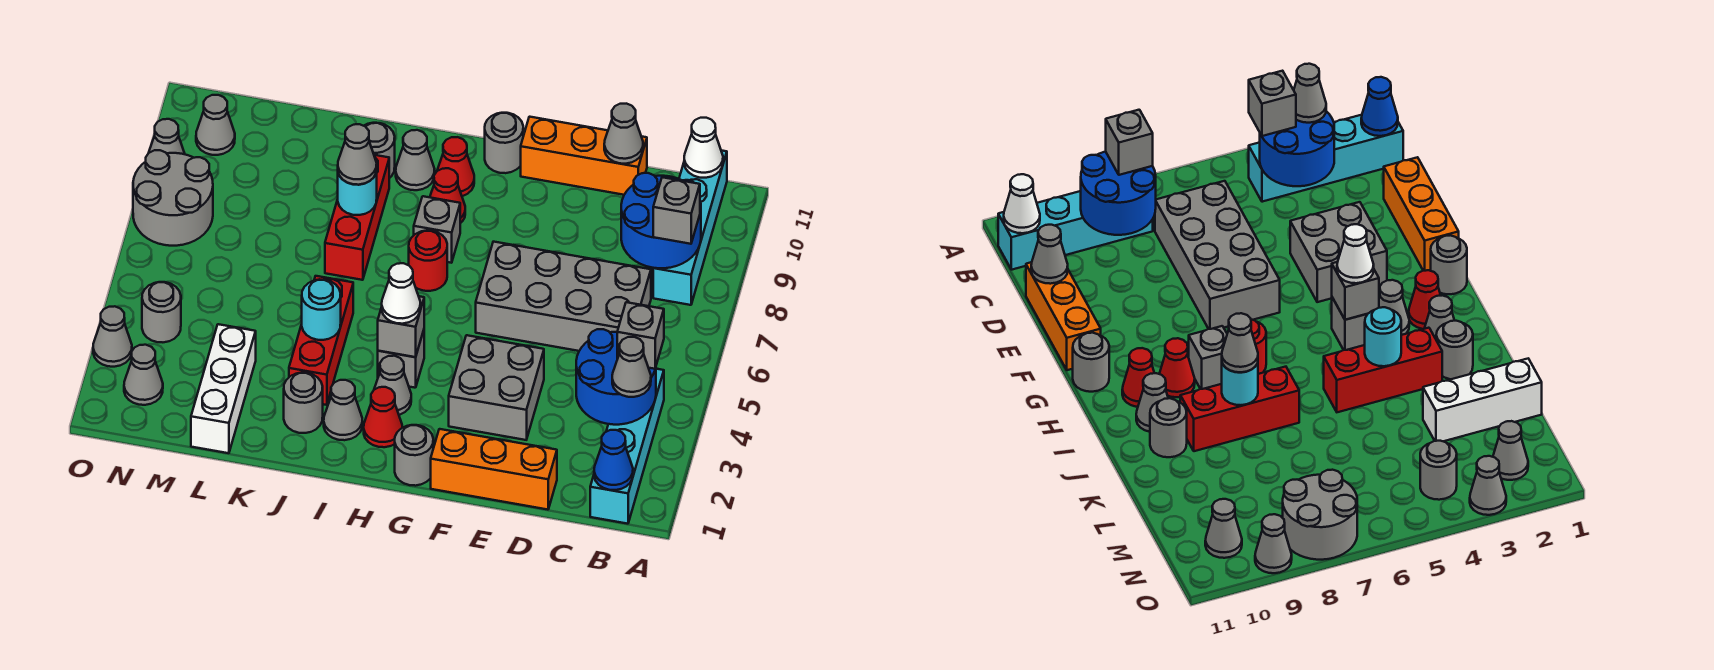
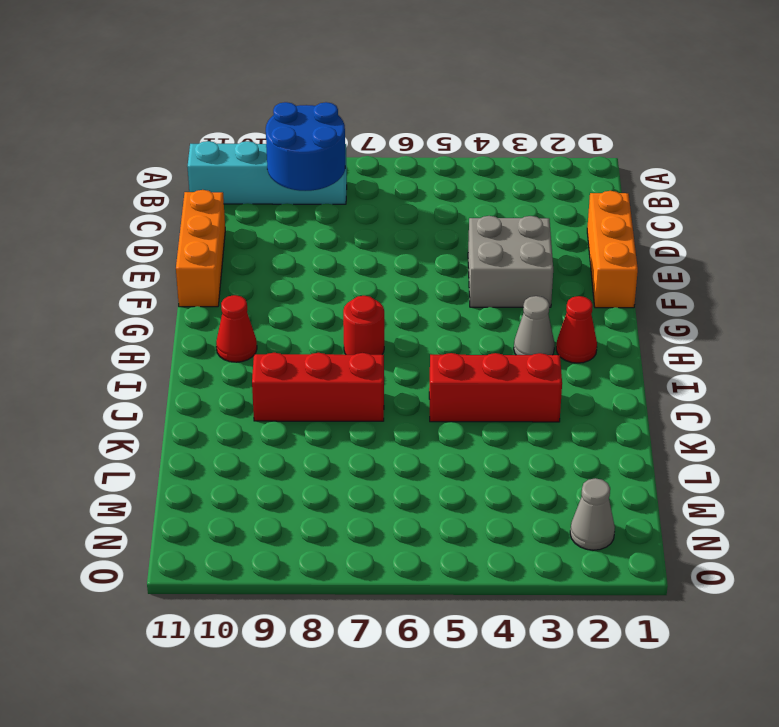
none -> cyan 1x4 brick [590,369,664,524]
none -> grey 2x4 brick [476,242,651,351]
none -> grey 1x1 round brick [395,425,433,486]
none -> grey 1x1 round brick [485,113,523,173]

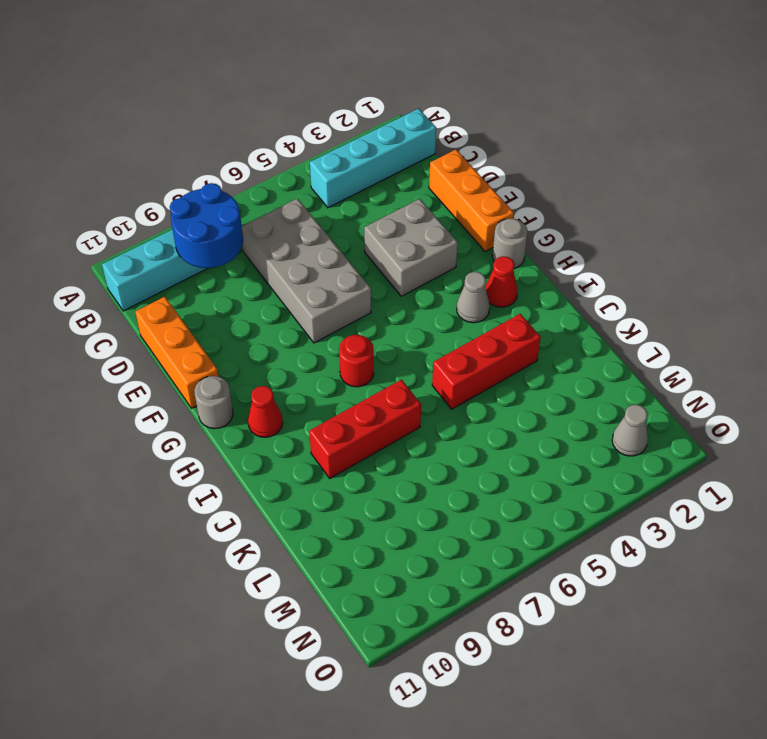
none -> grey 1x1 brick [378,330,424,388]
none -> grey 1x1 brick [414,196,460,263]
none -> red 1x1 cone [430,168,465,223]
none -> grey 1x1 cone [324,380,362,440]

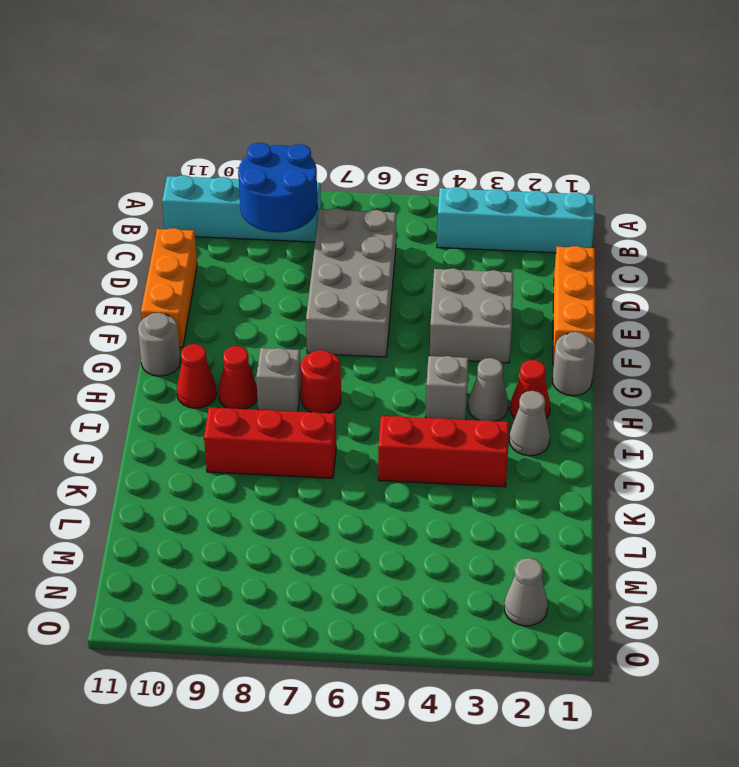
none -> grey 1x1 cone [396,130,435,190]
none -> grey 1x1 round brick [284,373,323,433]
none -> grey 1x1 round brick [364,123,395,178]
none -> white 1x3 brick [191,324,256,453]

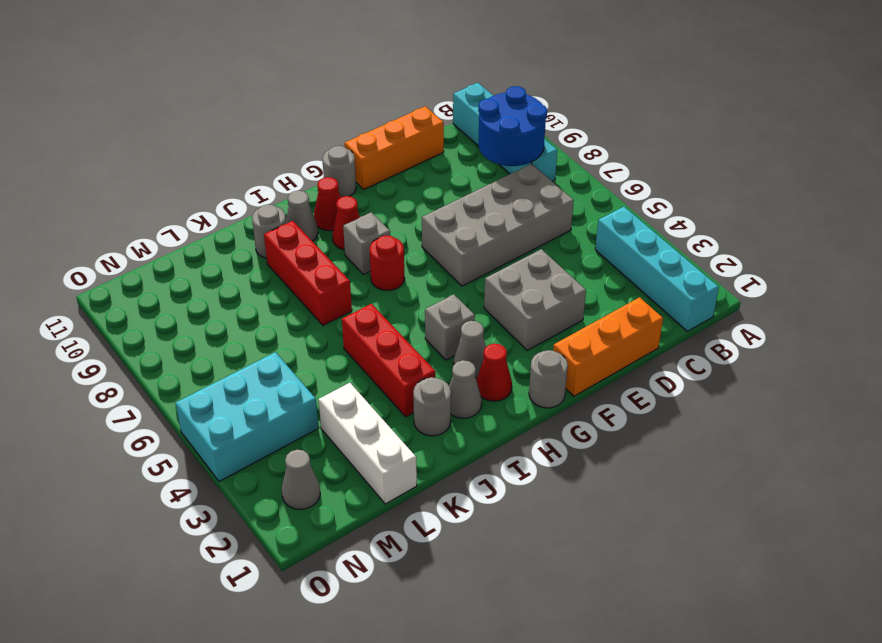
cyan 2x3 brick [176,352,319,481] -> grey 1x1 round brick [142,282,181,342]
none -> grey 2x2 round brick [133,150,213,246]
none -> grey 1x1 cone [196,95,235,155]
none -> grey 1x1 cone [93,306,132,367]
none -> grey 1x1 cone [149,119,185,154]

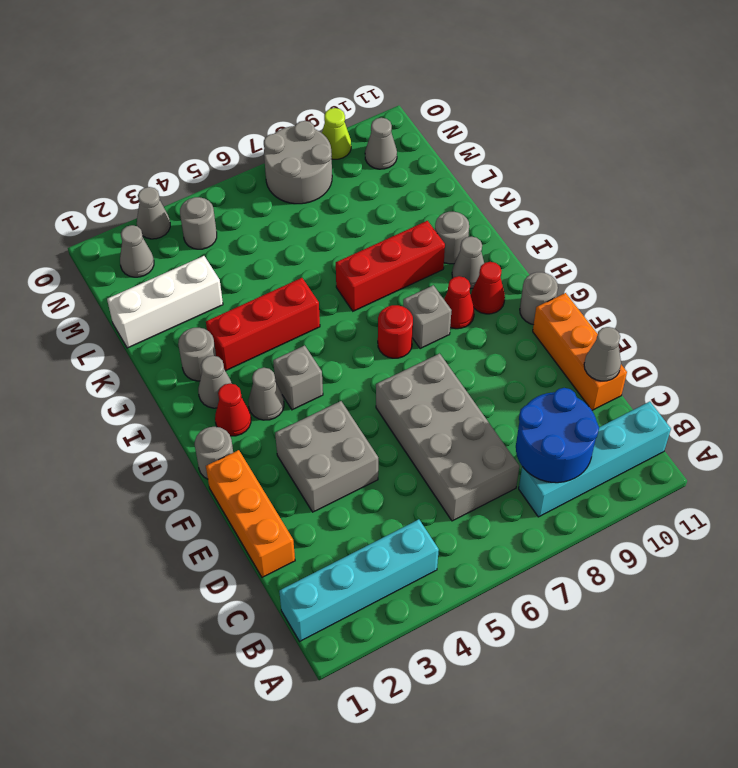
lime 1x1 cone [322,108,351,159] -> grey 1x1 cone [149,119,185,154]
none -> blue 1x1 cone [594,430,633,490]
none -> blue 2x2 round brick [576,329,656,425]
none -> white 1x1 cone [684,118,723,178]
none -> grey 1x1 brick [378,296,424,357]

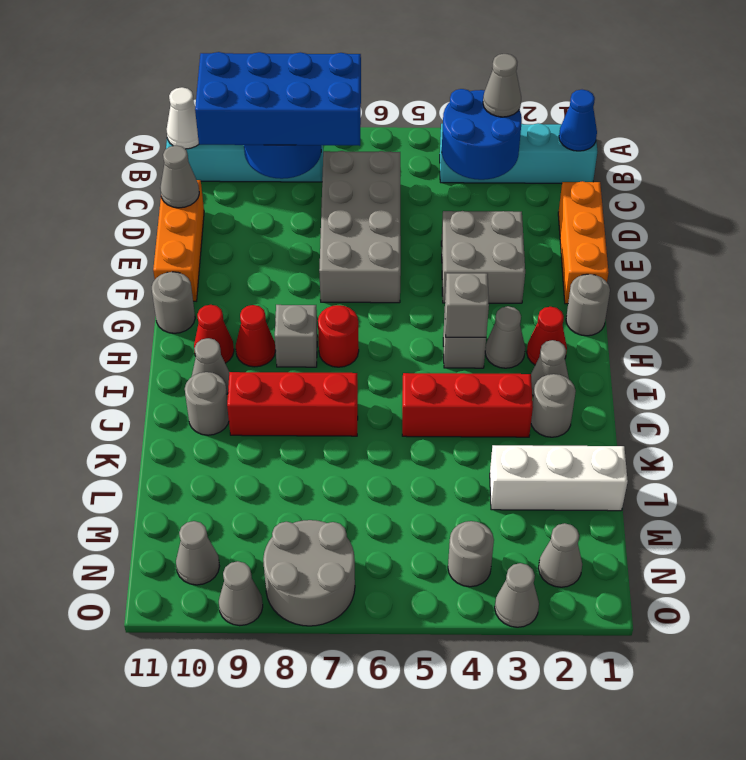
blue 2x4 brick [195,52,361,146] -> grey 1x1 brick [653,177,700,244]
none -> cyan 1x1 round brick [302,279,341,340]
none -> cyan 1x1 round brick [338,170,377,215]
none -> grey 1x1 brick [617,302,664,369]
none -> white 1x1 cone [382,263,420,324]

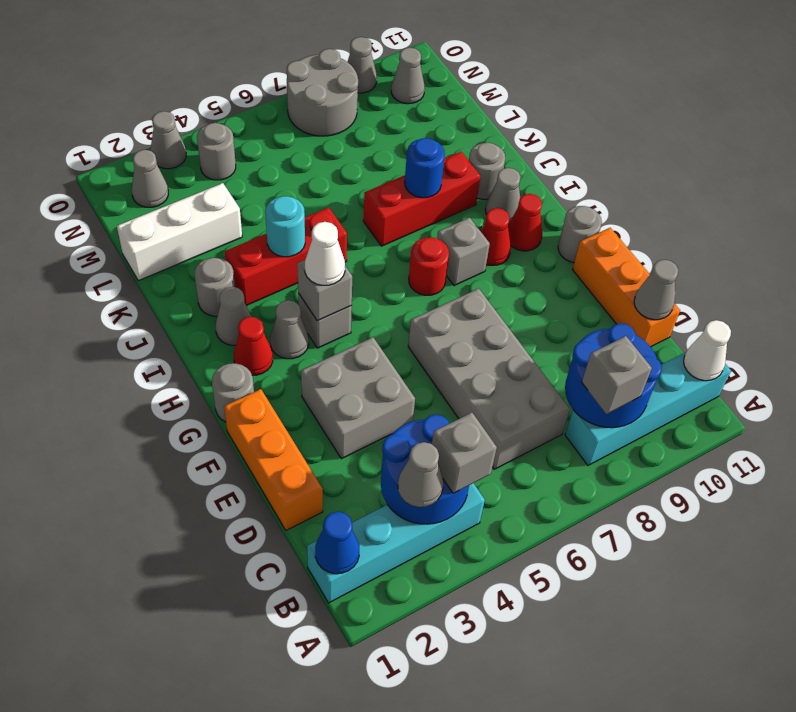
blue 1x1 round brick [405,138,445,198] -> cyan 1x1 round brick [338,170,377,215]
none -> grey 1x1 cone [338,124,377,185]

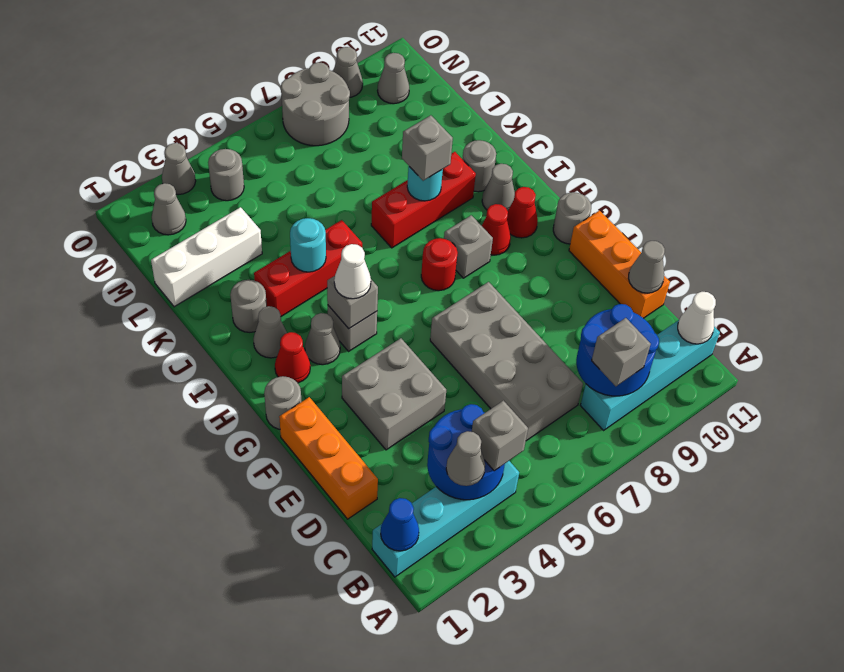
grey 1x1 brick [402,115,453,181] -> grey 1x1 cone [338,124,377,185]

